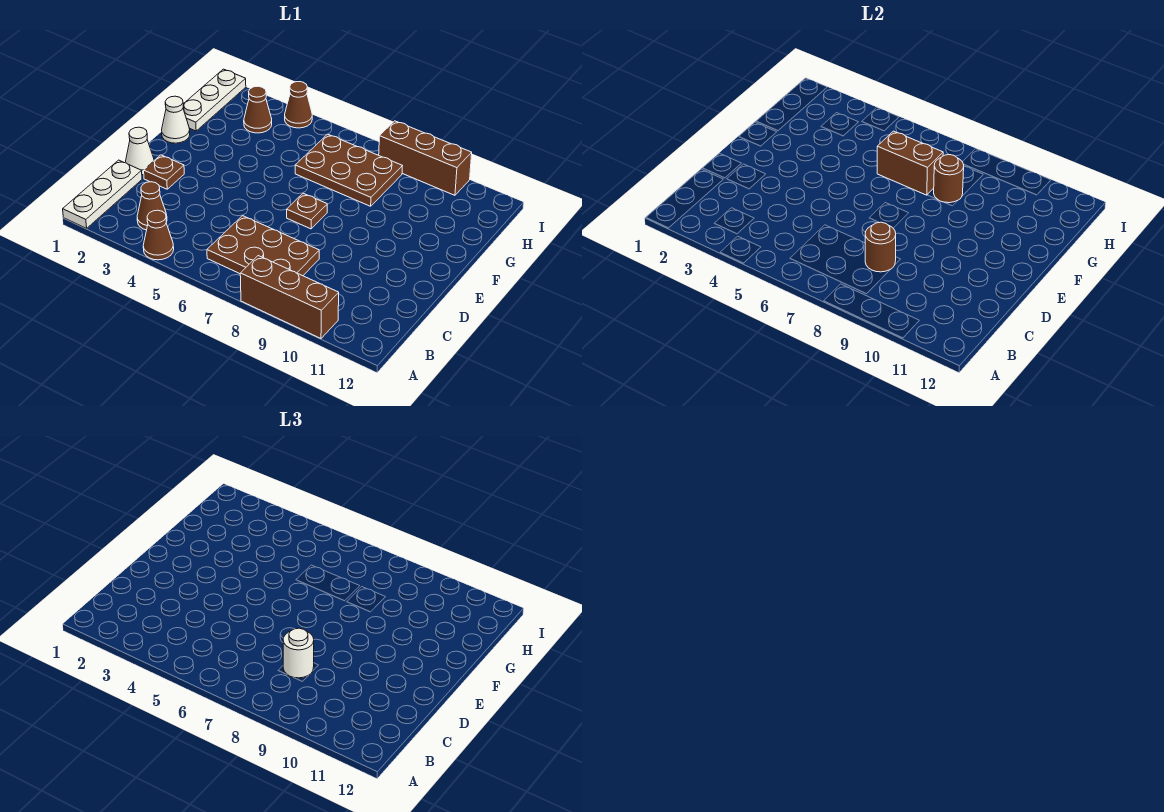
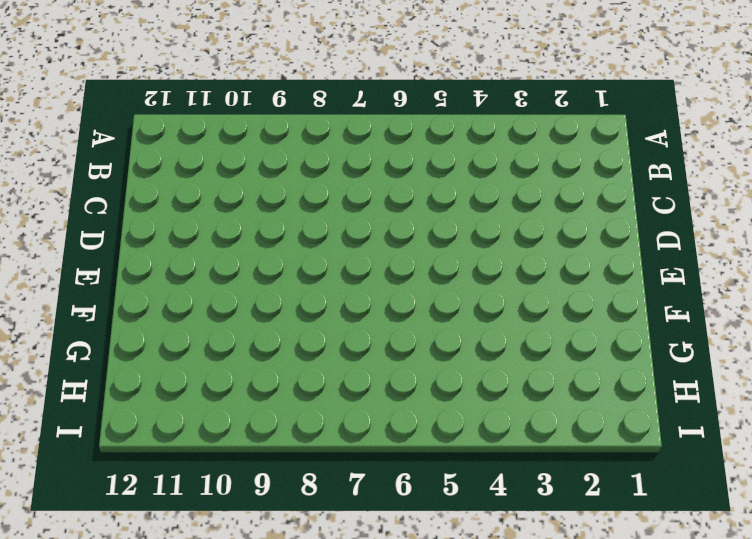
none -> white 1x3 plate [63,160,142,228]
none -> brown 1x1 cone [143,210,174,260]
none -> brown 1x3 brick [240,256,339,338]

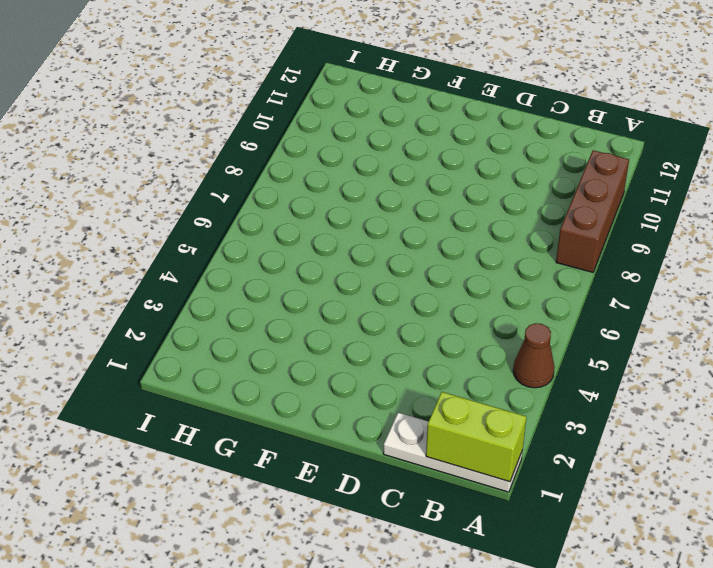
lime 1x2 brick [426,392,526,482] -> none
none -> brown 1x1 cone [137,182,167,230]
none -> brown 2x3 plate [207,216,319,276]
none -> white 1x1 cone [126,127,154,175]

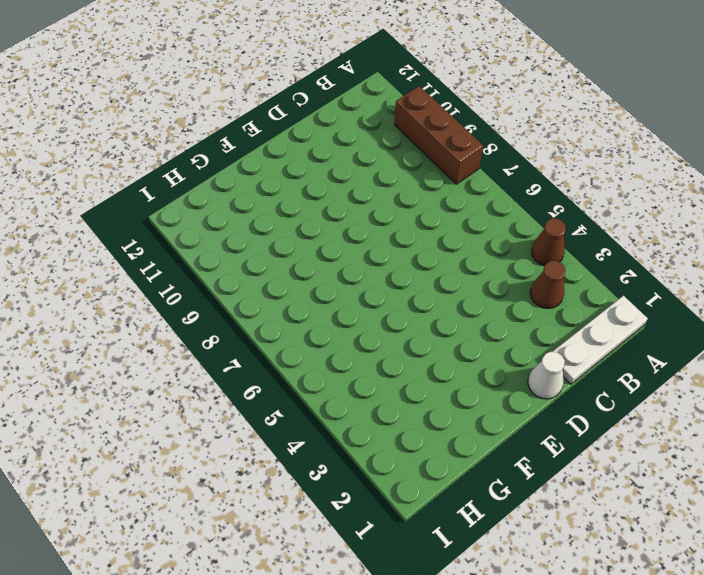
none -> brown 2x3 plate [207,216,319,276]
none -> brown 1x1 plate [144,155,184,189]
none -> brown 1x1 plate [287,193,327,229]

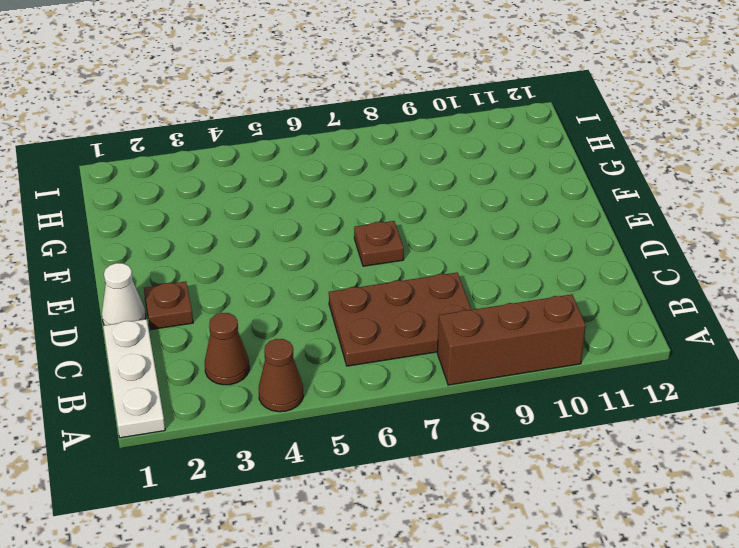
none -> white 1x1 cone [162,96,190,143]
none -> white 1x3 plate [183,69,246,131]
none -> brown 2x3 plate [295,134,402,206]

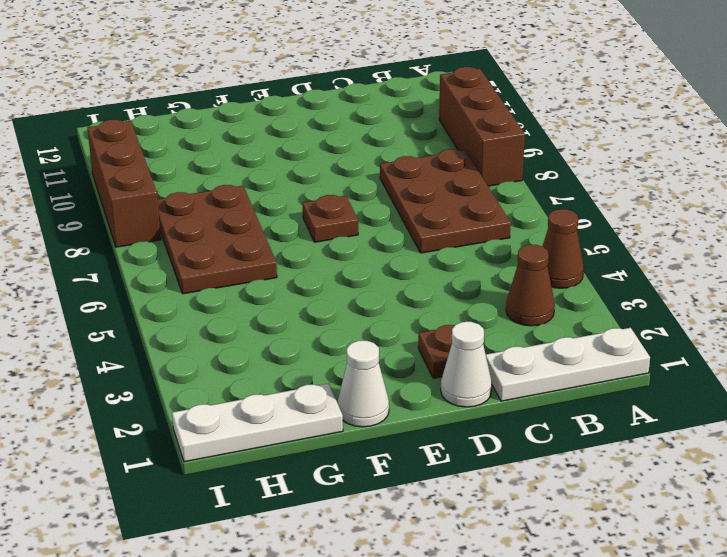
none -> brown 1x1 cone [244,86,272,133]
none -> brown 1x1 cone [285,82,312,128]
none -> brown 1x1 round brick [865,222,896,272]

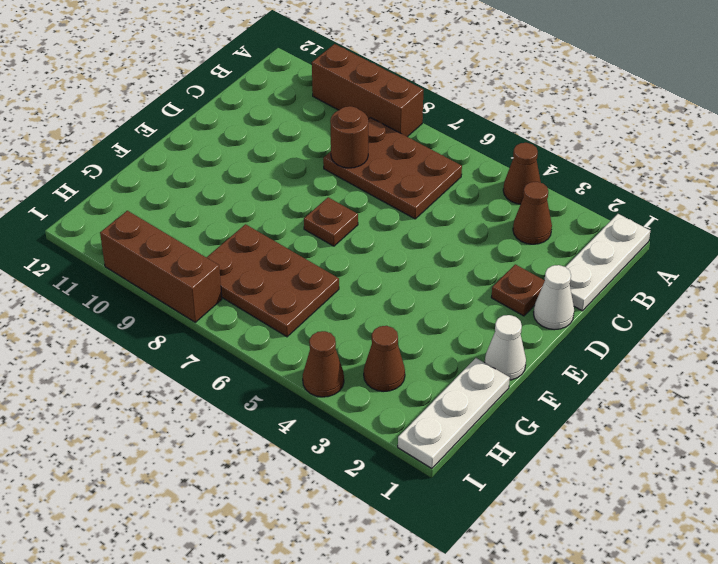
none -> brown 1x2 brick [877,131,943,195]
none -> brown 1x1 round brick [934,155,964,203]
none -> white 1x1 round brick [283,628,314,678]

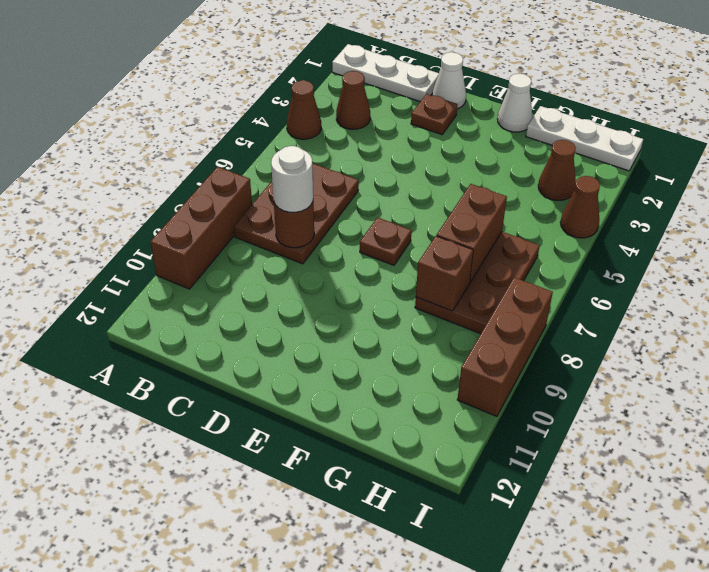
brown 1x1 brick [416,236,473,311] -> brown 1x1 round brick [934,155,964,203]

